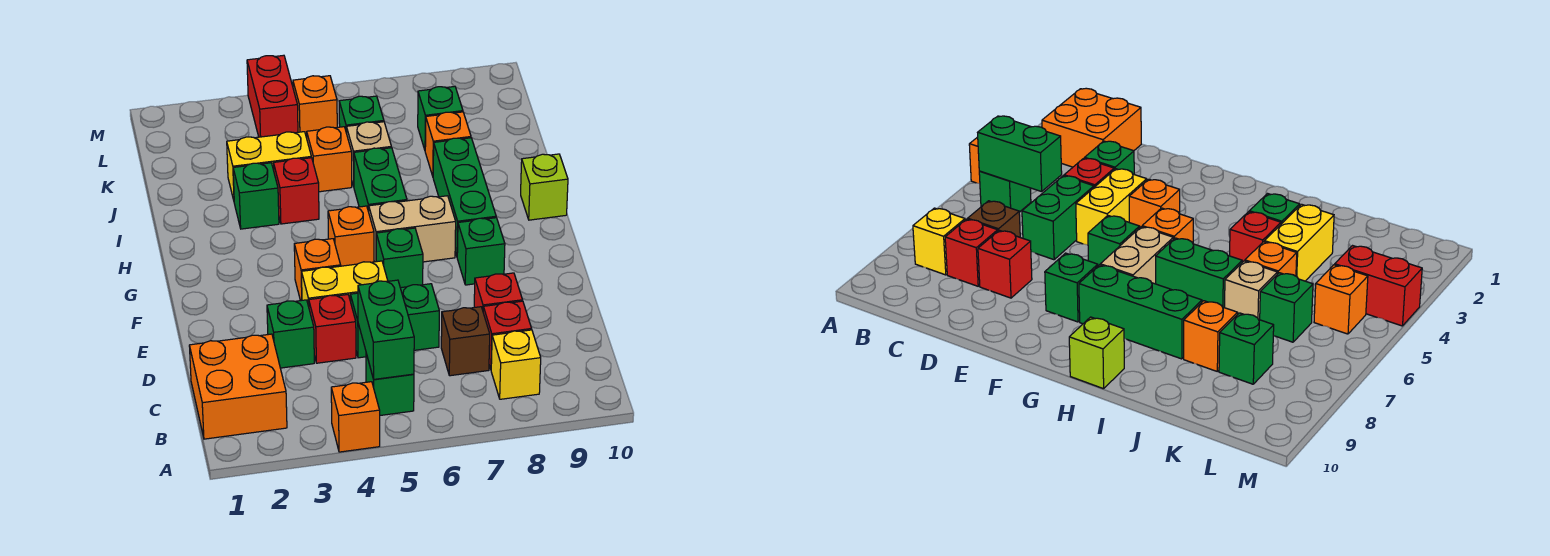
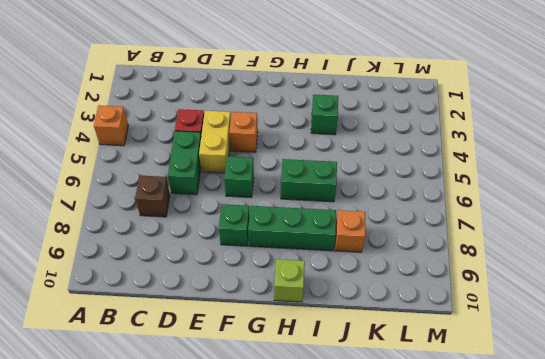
none -> orange 2x2 brick [189,334,287,439]
none -> green 1x1 brick [366,354,414,415]
none -> yellow 1x1 brick [491,330,541,399]
none -> red 1x1 brick [483,301,532,369]

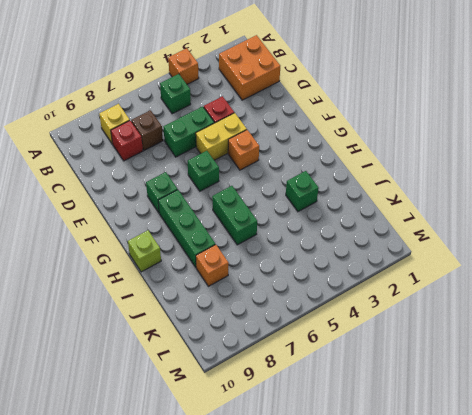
none -> green 1x1 brick [267,300,314,368]
none -> red 1x1 brick [474,273,523,310]
none -> orange 1x1 brick [328,206,374,266]
none -> tan 1x2 brick [369,196,456,262]

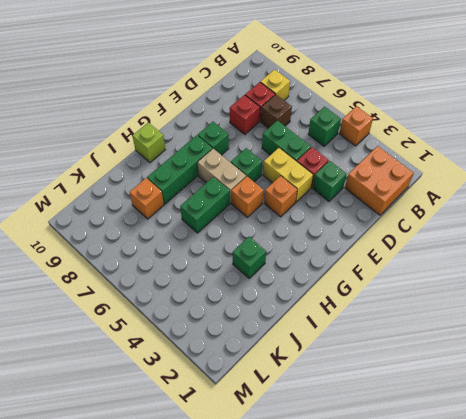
none -> red 1x1 brick [274,158,319,224]
none -> yellow 1x2 brick [227,132,311,200]
none -> orange 1x1 brick [307,127,352,192]
none -> tan 1x1 brick [346,122,391,186]

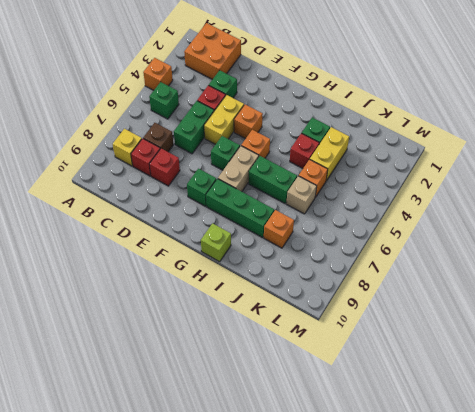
none -> green 1x1 brick [339,96,384,133]
none -> green 1x1 brick [418,86,463,150]
none -> red 1x2 brick [247,55,298,137]
none -> orange 1x1 brick [293,76,337,138]

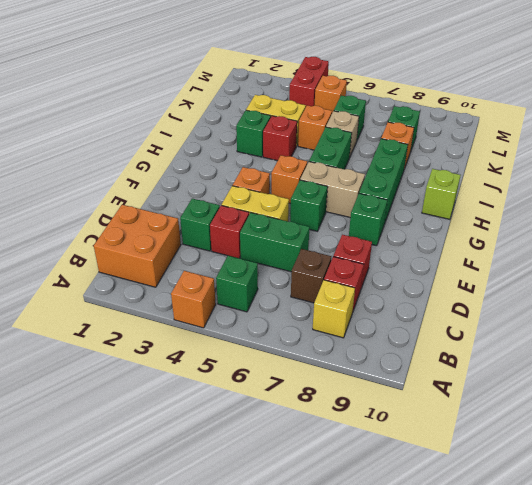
none -> green 1x2 brick [358,280,414,379]

